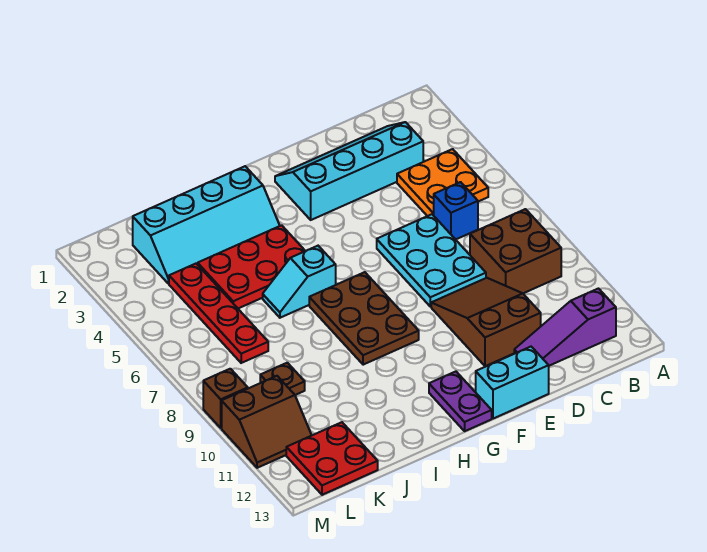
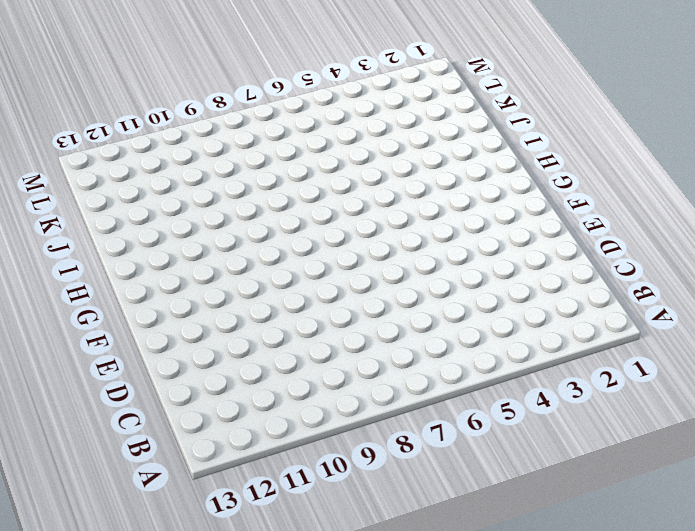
none -> orange 2x2 plate [397,149,488,216]
none -> brown 2x2 brick [470,209,561,293]
none -> purple 1x3 slope [514,289,616,366]

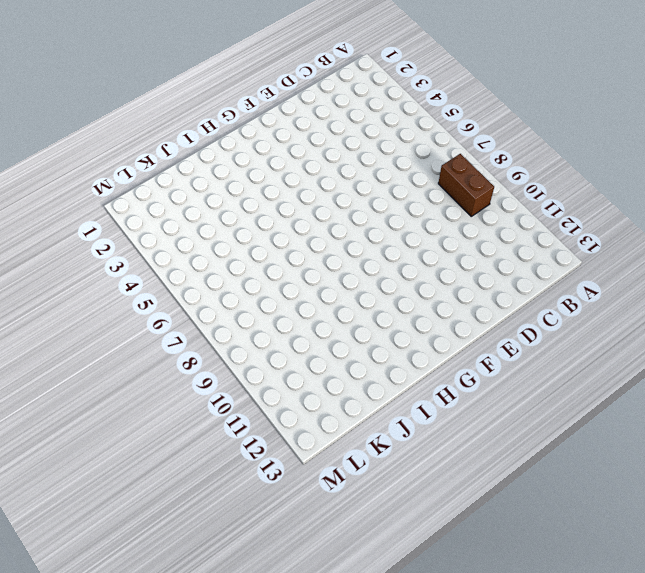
brown 1x2 brick [438,154,494,216] -> brown 2x2 brick [470,209,561,293]
none -> orange 2x2 plate [397,149,488,216]
none -> purple 1x3 slope [514,289,616,366]
none -> cyan 2x4 slope [275,122,423,220]

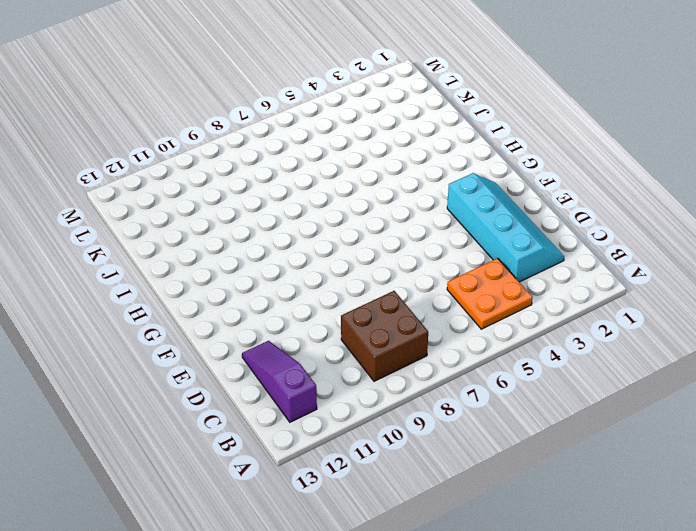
none -> blue 1x1 brick [434,182,478,239]
none -> cyan 2x3 plate [377,214,486,307]
none -> brown 2x3 slope [431,278,541,366]

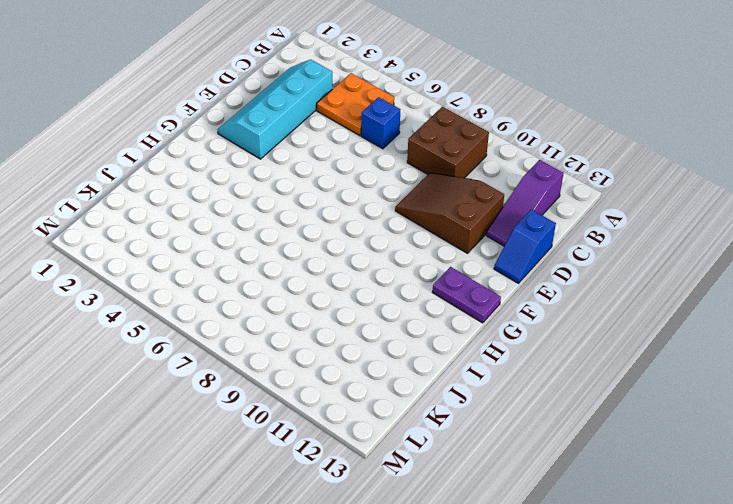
blue 1x2 slope [494,209,556,283] -> cyan 1x2 brick [476,347,549,419]
none -> cyan 2x3 plate [377,214,486,307]
none -> brown 2x3 plate [309,272,419,365]
none -> cyan 2x4 slope [133,166,280,284]

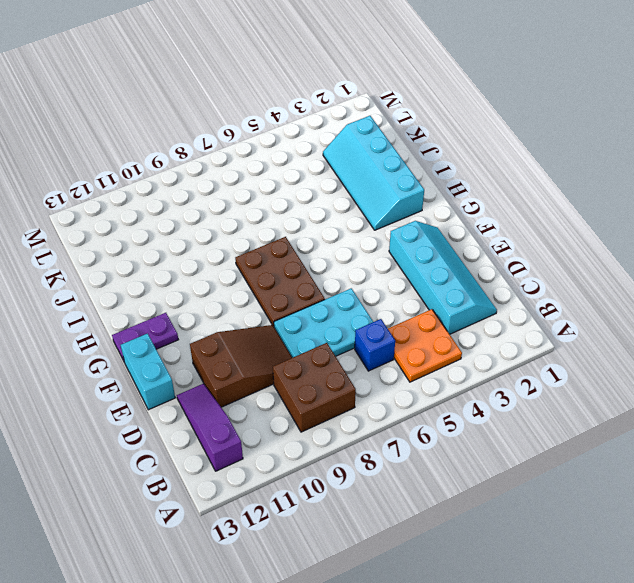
brown 2x3 plate [235,237,325,326] -> brown 2x3 plate turned to [309,272,419,365]
none -> red 2x3 plate [198,225,305,308]
none -> cyan 1x2 slope [263,246,336,318]
none -> red 1x4 plate [169,264,268,363]

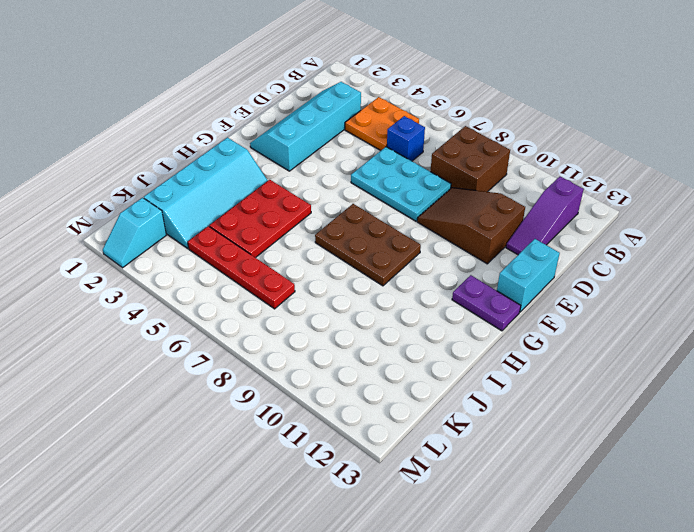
cyan 1x2 slope [103,198,166,268] -> cyan 1x2 slope moved to [263,246,336,318]
none -> brown 1x1 plate [260,363,305,395]
none -> red 2x2 plate [286,422,378,495]
none -> brown 2x2 slope [222,376,312,468]

